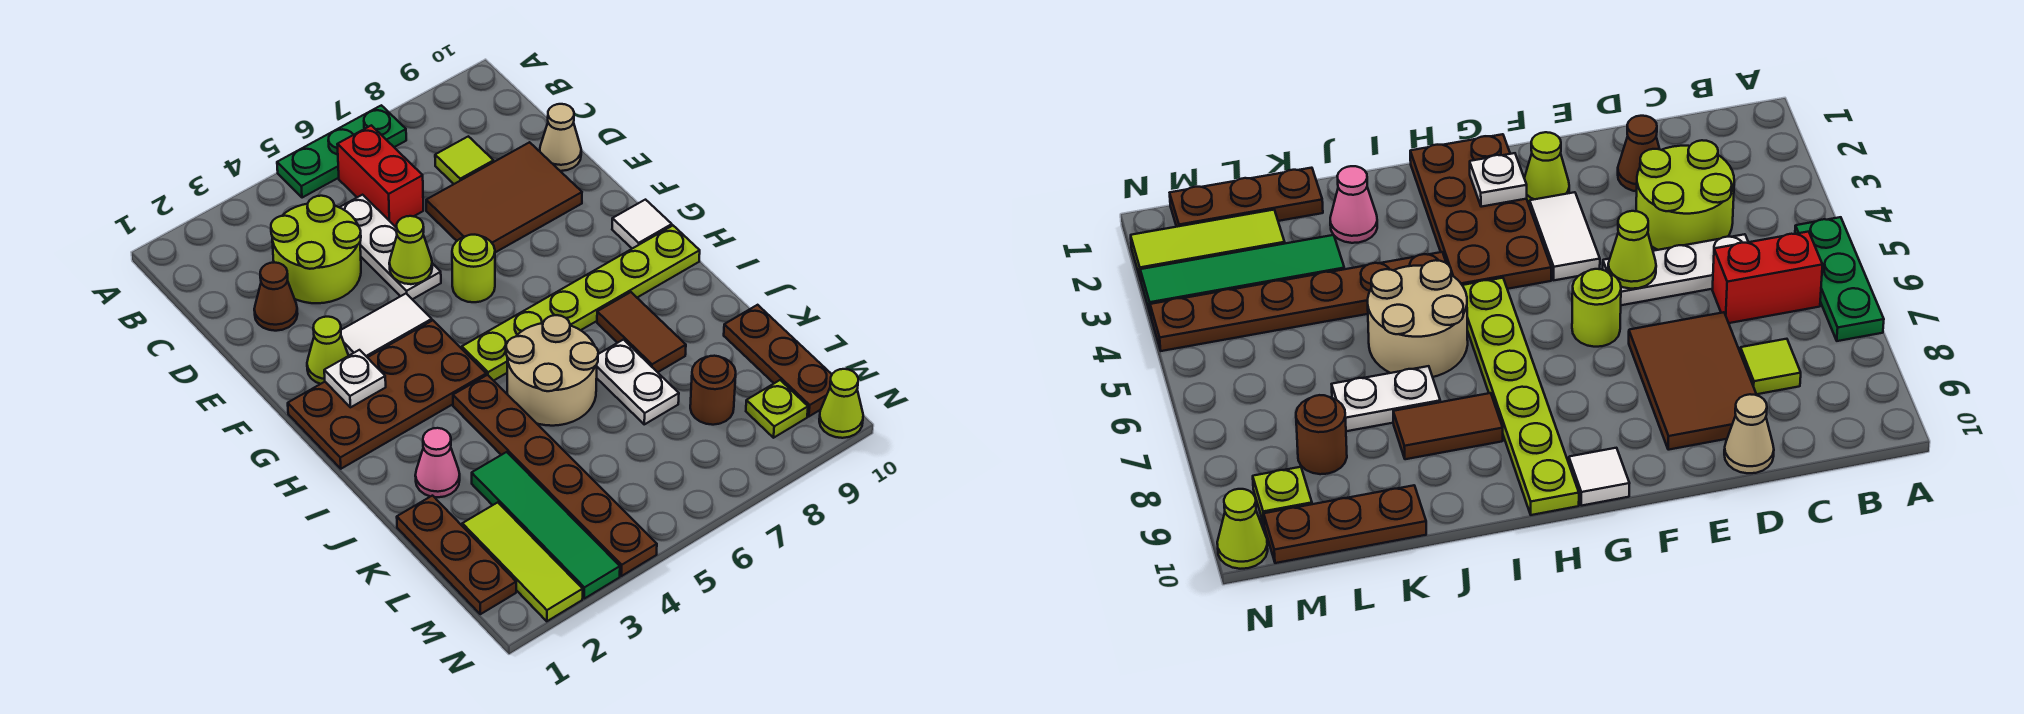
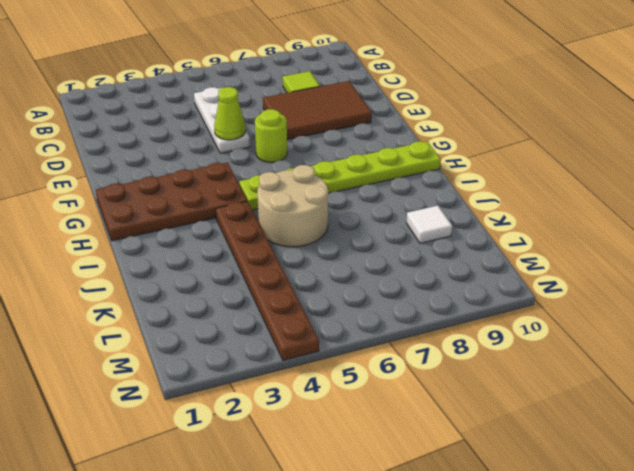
white 1x1 tile [407,206,452,244] -> white 1x1 tile moved to [612,200,672,249]
none -> green 1x3 plate [277,105,406,198]
none -> red 1x2 brick [337,125,423,227]
none -> lime 2x2 round brick [271,196,361,303]

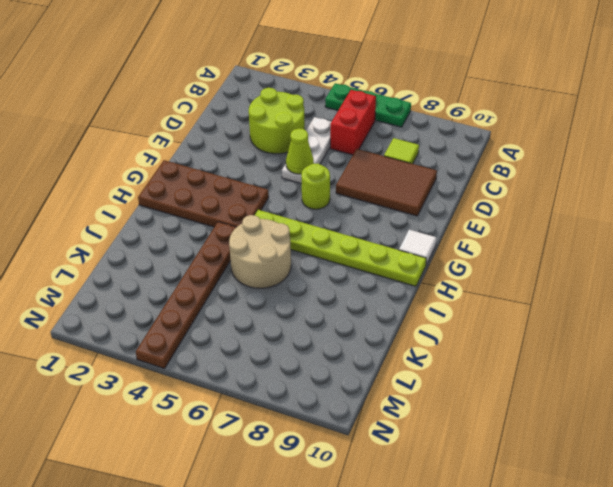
none -> brown 1x1 cone [254,262,298,331]
none -> tan 1x1 cone [540,104,581,171]
none -> lime 1x1 cone [307,317,349,384]

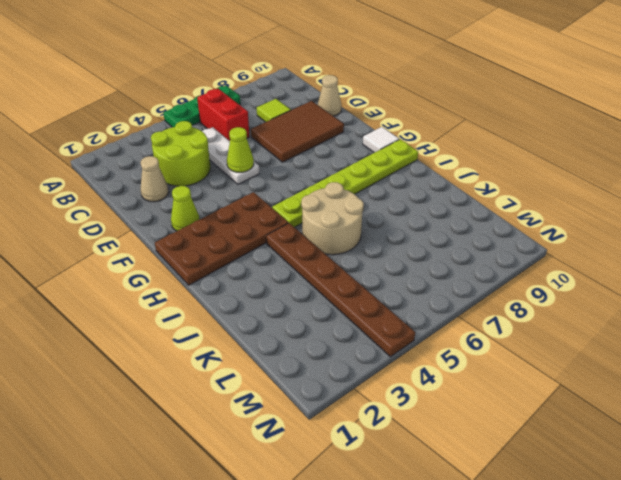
tan 1x1 cone [141,156,169,202] -> brown 1x1 cone [254,262,298,331]
none -> white 1x2 tile [341,294,432,357]
none -> lime 1x1 round brick [452,235,495,302]
none -> brown 1x2 tile [597,292,686,372]

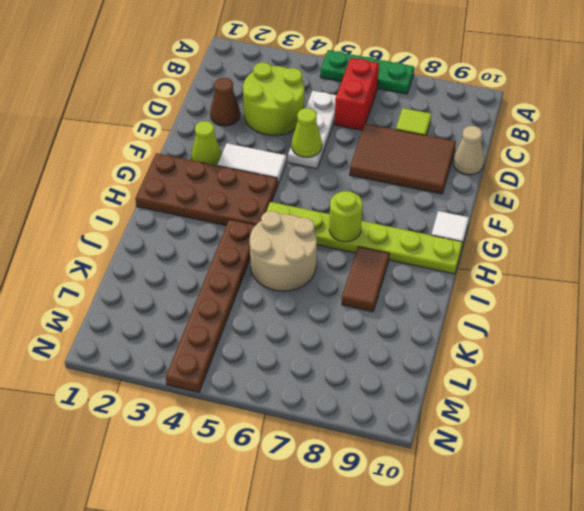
lime 1x1 round brick [329,191,363,242] -> lime 1x1 round brick moved to [452,235,495,302]
none -> pink 1x1 cone [415,428,460,497]
none -> white 1x2 plate [597,340,679,424]
none -> brown 1x3 plate [397,496,516,614]

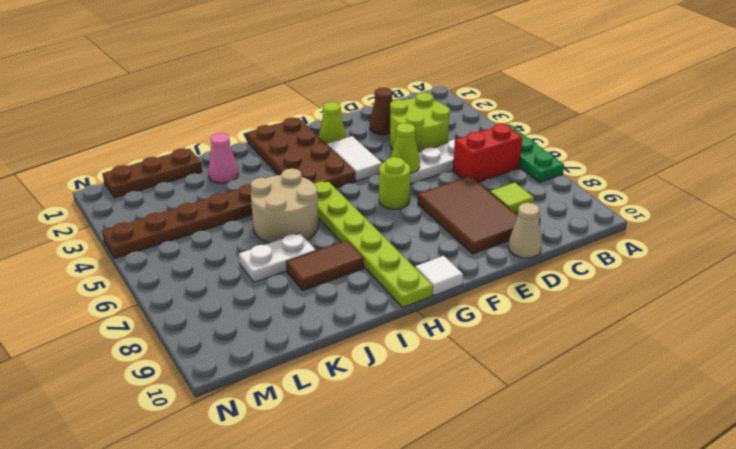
none -> green 1x4 tile [472,452,620,599]
none -> brown 1x3 plate [724,305,832,416]
none -> lime 1x3 tile [462,502,583,621]

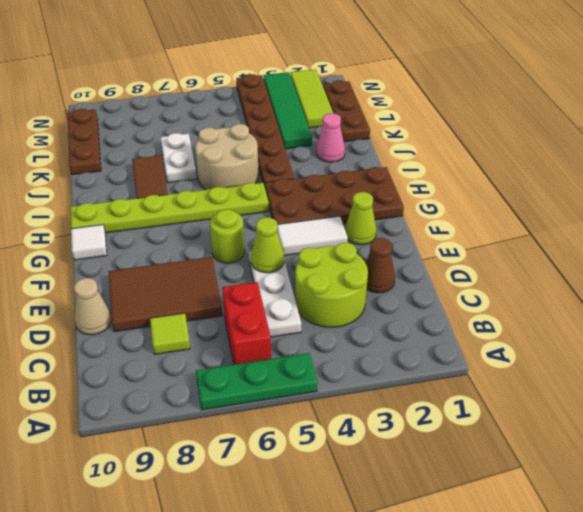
none -> brown 1x1 round brick [690,356,736,425]
none -> lime 1x1 plate [746,380,808,438]
none -> lime 1x1 cone [819,369,863,438]

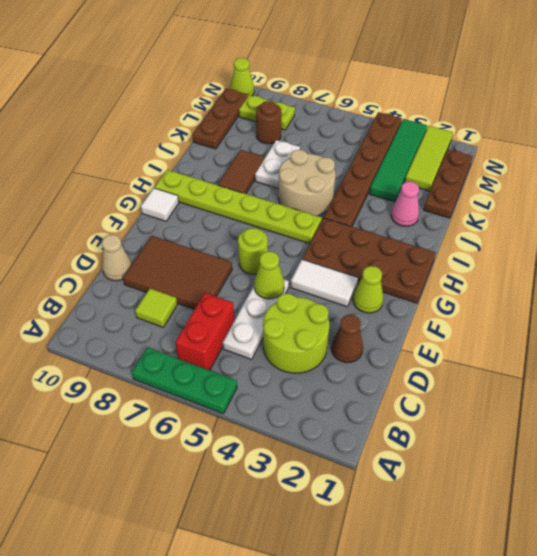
lime 1x2 plate [239,95,295,130] -> lime 1x1 plate [746,380,808,438]
none -> white 1x1 plate [324,350,386,407]

